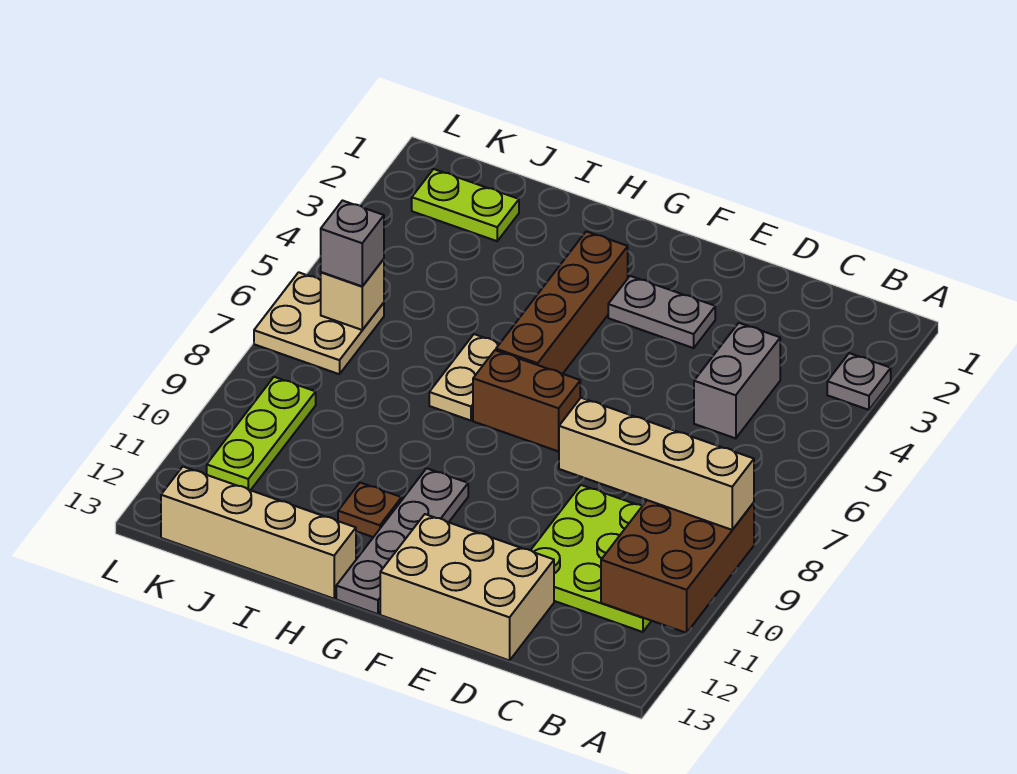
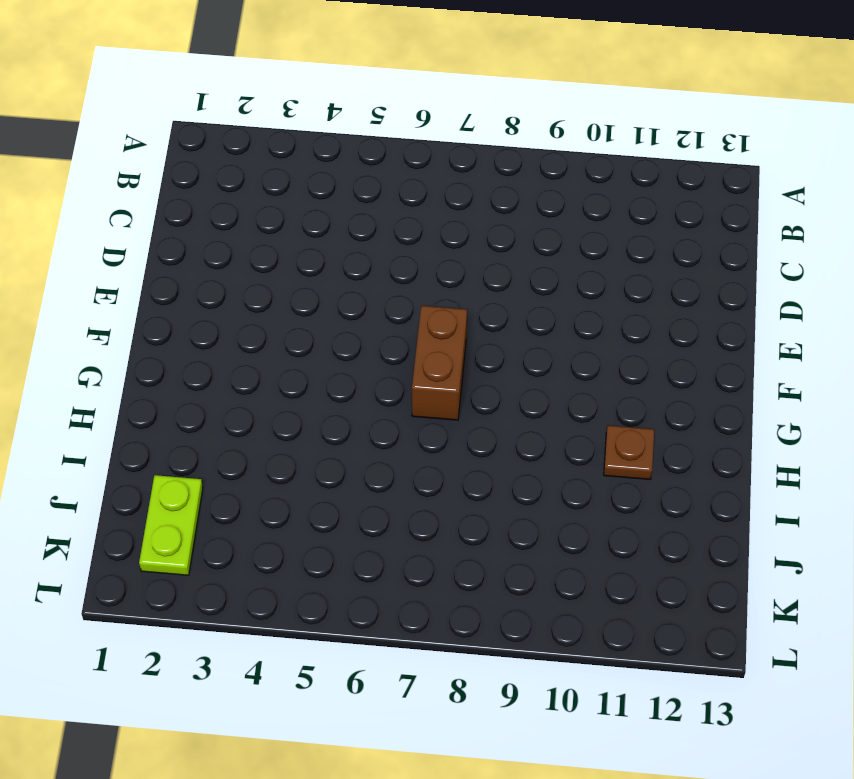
none -> grey 1x1 plate [827,353,891,410]
none -> lime 3x3 plate [531,485,651,632]
none -> grey 1x2 brick [694,323,780,438]

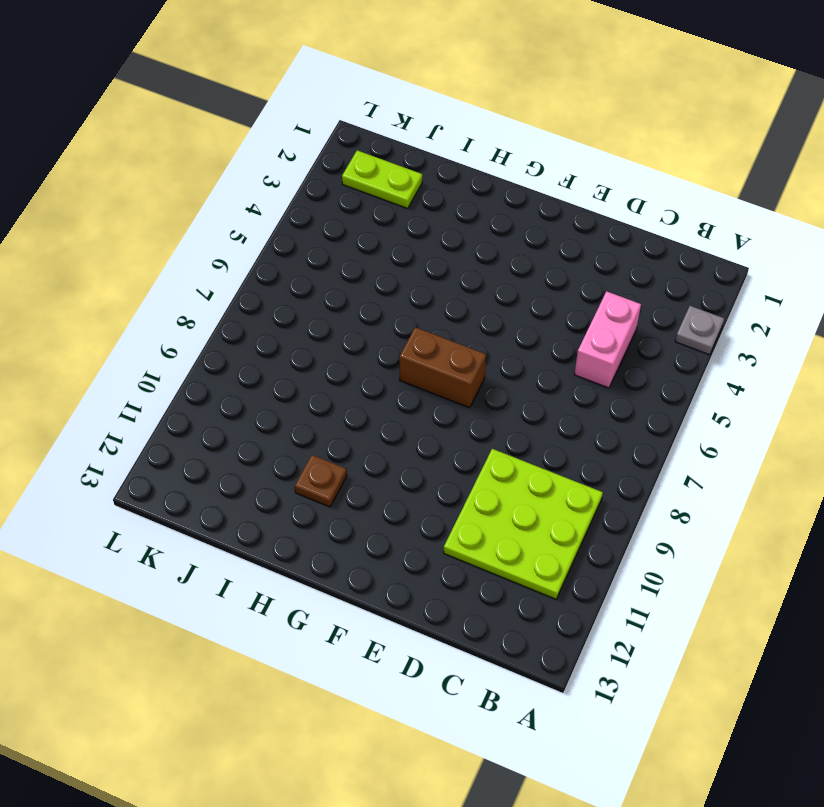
pink 1x2 brick [574,291,641,388] -> grey 1x2 brick [694,323,780,438]
none -> tan 2x3 brick [380,514,554,661]
none -> grey 1x2 plate [608,276,715,348]
none -> brown 1x4 brick [496,231,628,374]

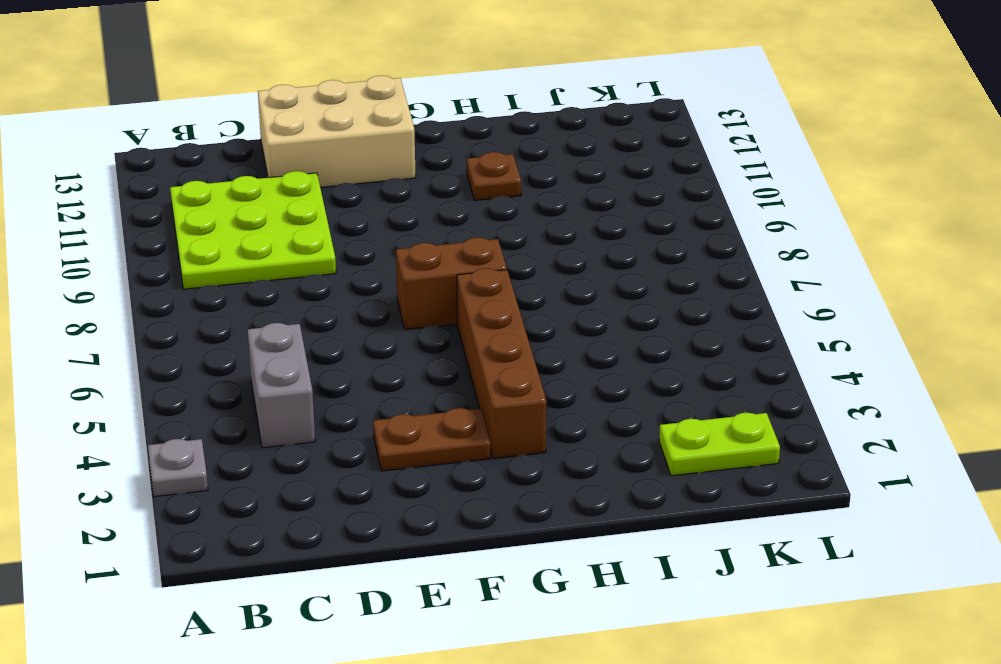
brown 1x2 plate [373,408,490,471] -> grey 1x2 plate [608,276,715,348]
none -> grey 1x4 plate [336,468,468,614]
none -> tan 1x2 plate [429,334,500,421]
none -> tan 1x4 brick [161,467,356,599]

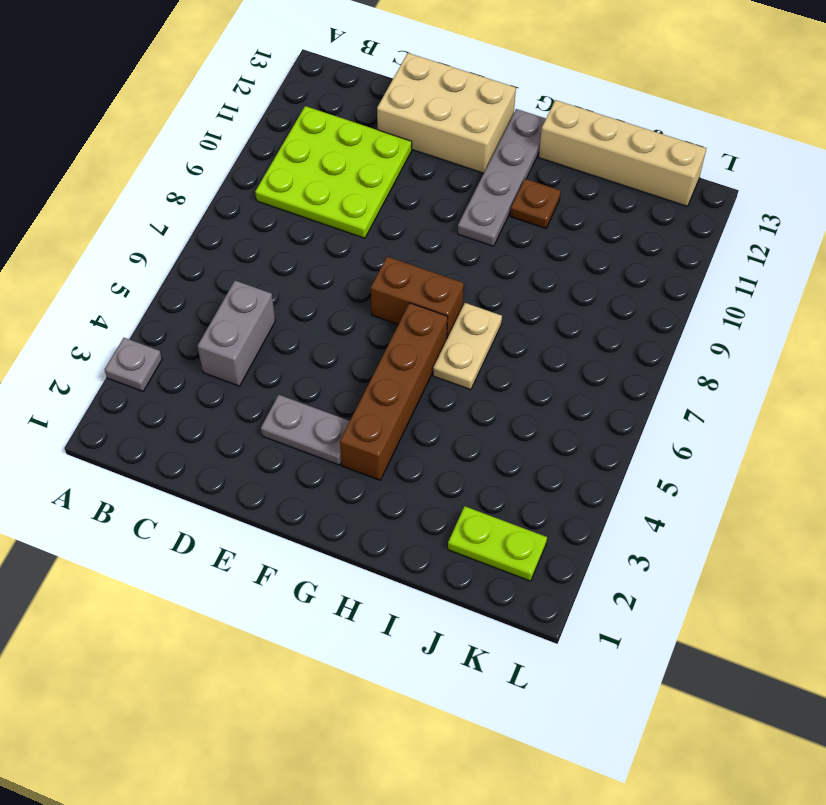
none -> tan 2x2 plate [254,272,384,374]
none -> lime 1x3 plate [207,377,316,490]
none -> brown 2x3 brick [601,500,754,633]

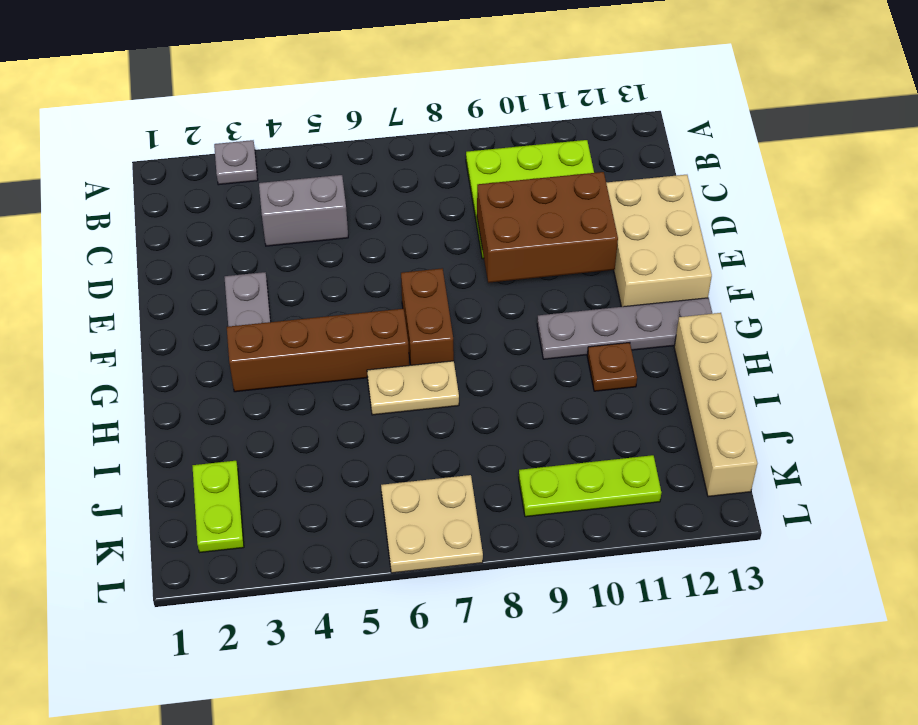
brown 2x3 brick [477,172,618,283] -> brown 2x3 brick moved to [601,500,754,633]
none -> tan 1x1 brick [321,259,384,330]
none -> tan 1x4 brick [559,398,754,530]
none -> grey 1x1 brick [321,201,384,286]

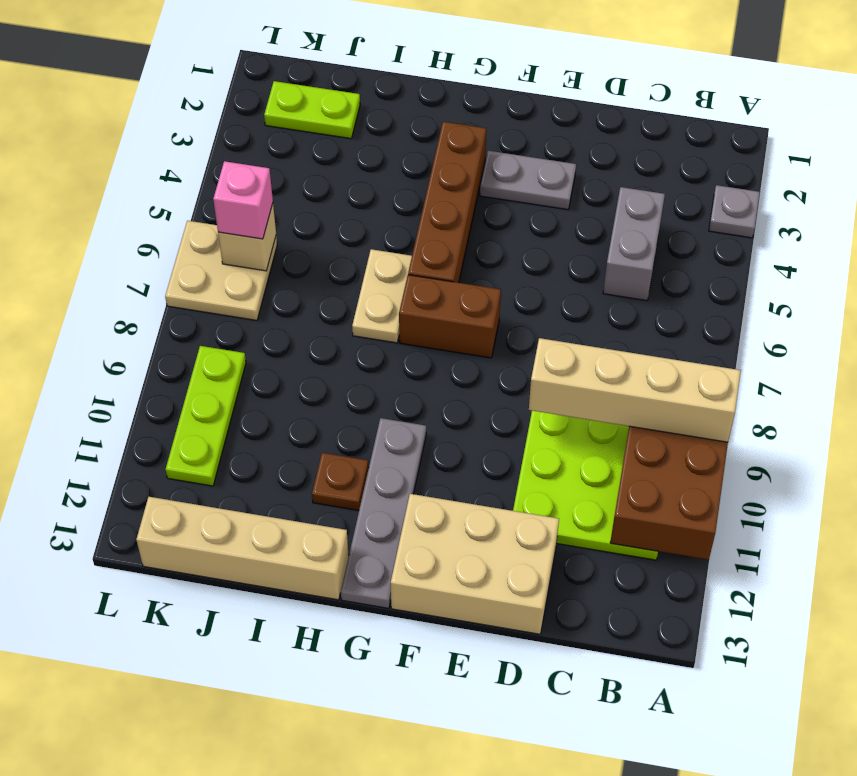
pink 1x1 brick [213,161,273,239] -> grey 1x1 brick [321,201,384,286]

